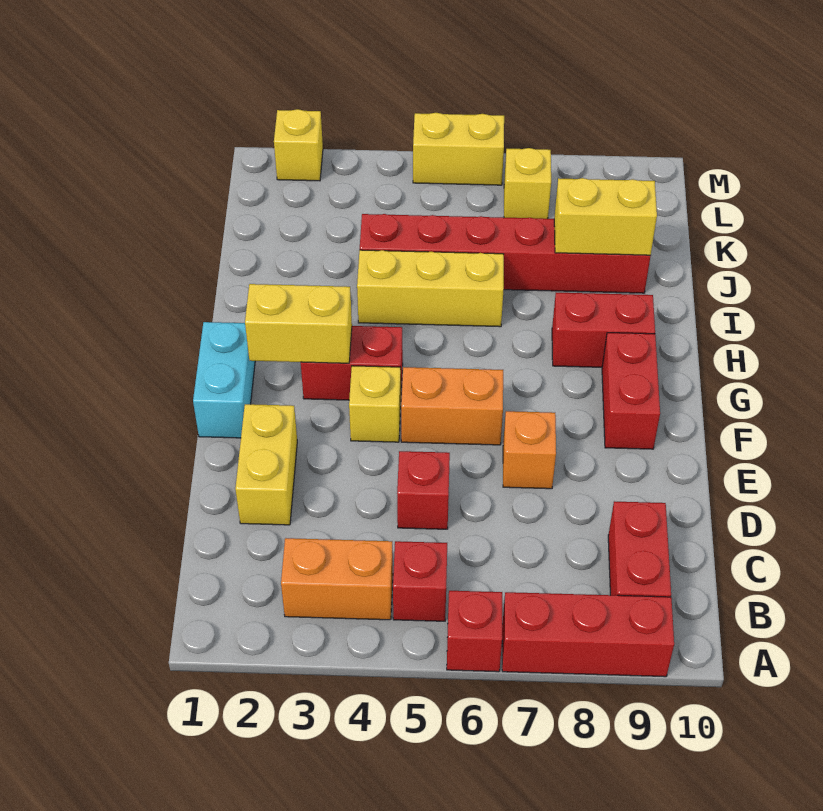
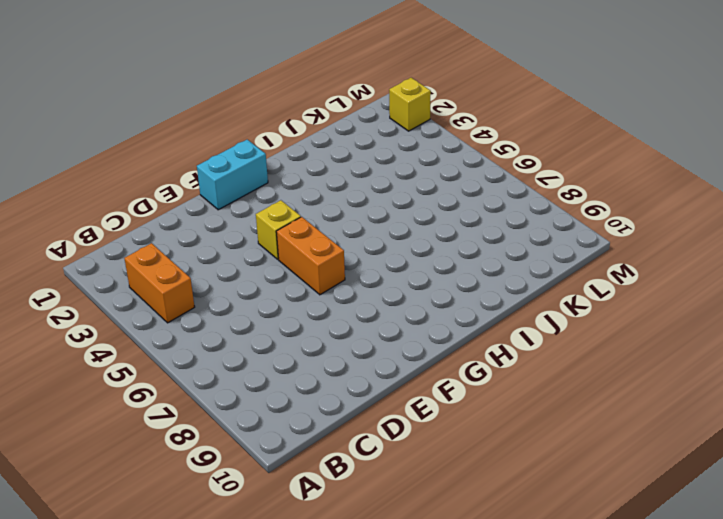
none -> red 1x1 brick [447,591,502,672]
none -> red 1x3 brick [502,592,674,677]
none -> red 1x1 brick [393,541,447,621]

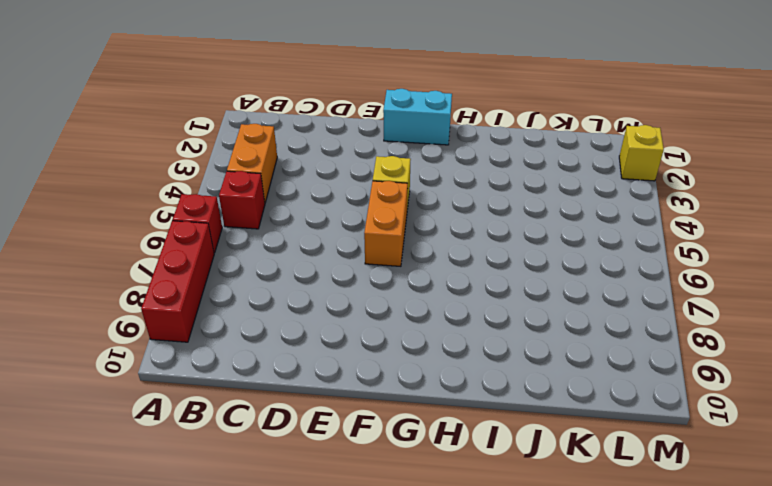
none -> red 1x2 brick [608,502,671,597]
none -> yellow 1x2 brick [235,404,297,525]
none -> red 1x1 brick [397,451,450,529]

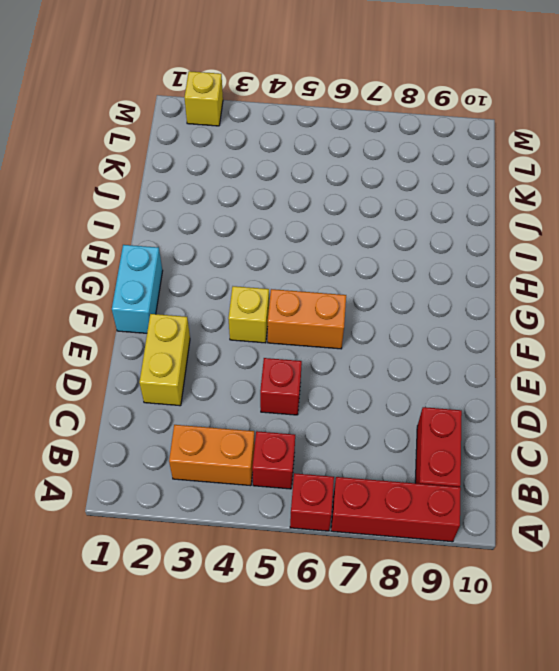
none -> orange 1x1 brick [503,411,556,489]
none -> red 1x2 brick [602,333,660,449]
none -> red 1x2 brick [301,326,403,400]

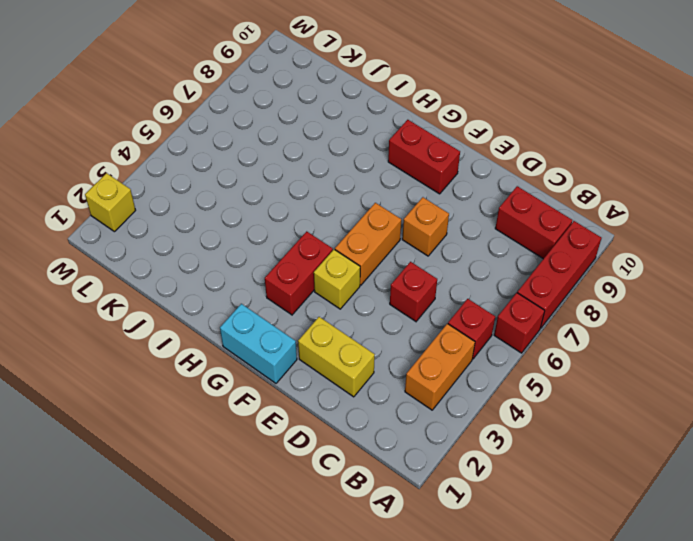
none -> red 1x2 brick [552,293,655,367]
none -> yellow 1x3 brick [357,250,504,327]
none -> red 1x6 brick [360,214,650,293]

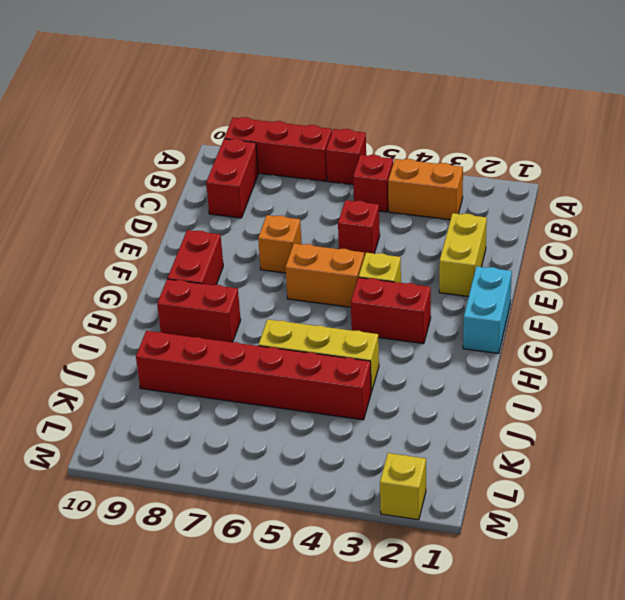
none -> yellow 1x1 brick [504,148,551,219]
none -> yellow 1x2 brick [413,113,504,185]
none -> yellow 1x2 brick [245,284,352,363]

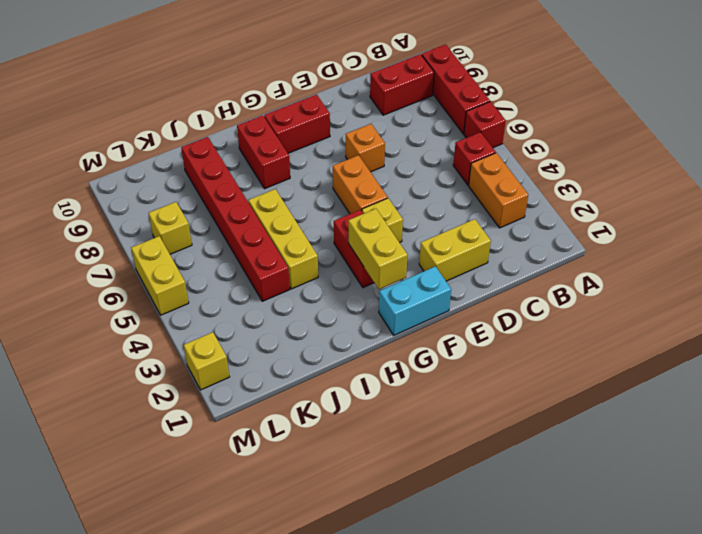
none -> red 1x1 brick [397,451,450,529]
none -> yellow 1x2 brick [554,178,657,255]

